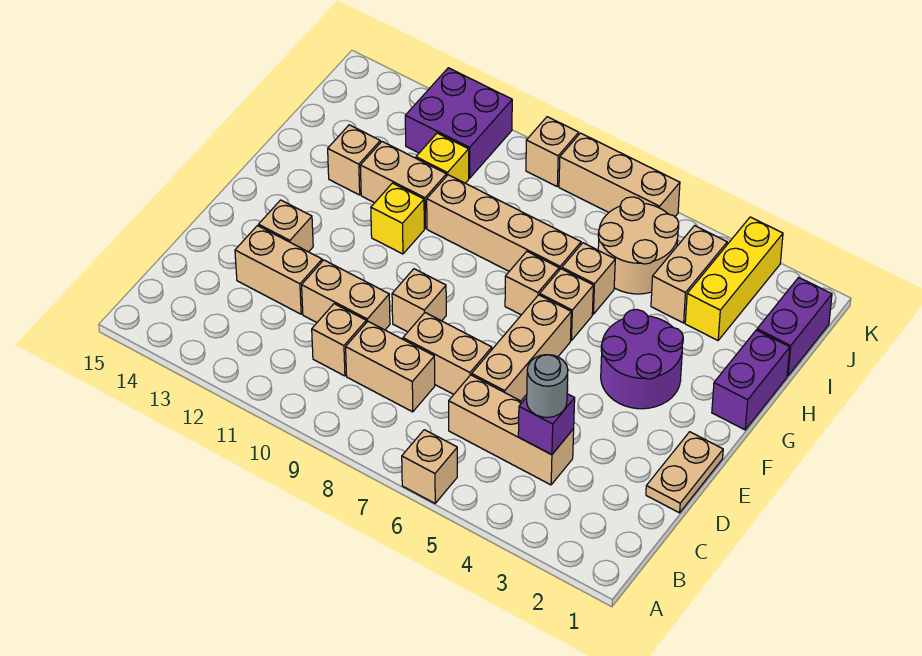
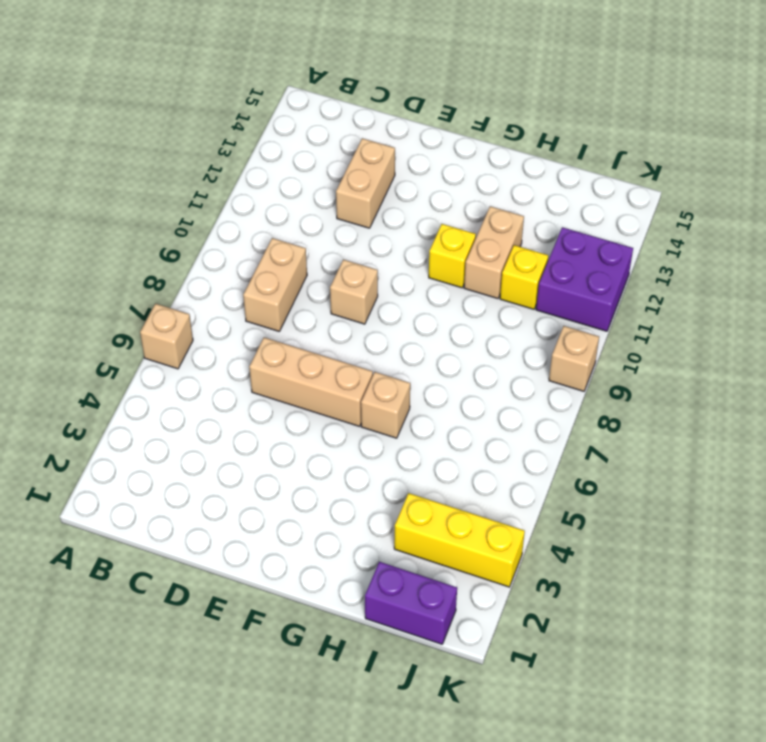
none -> tan 1x3 brick [449,375,574,485]
none -> tan 1x1 brick [312,304,366,376]
none -> tan 1x2 plate [646,432,723,513]
none -> tan 1x2 brick [403,313,492,394]

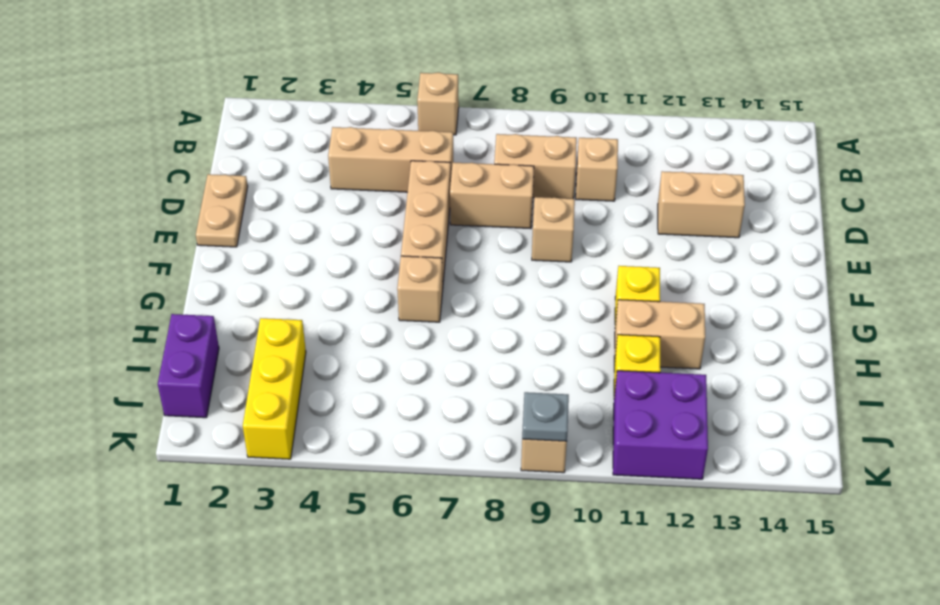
grey 1x1 plate [522,392,569,441] -> none
none -> tan 1x2 brick [302,260,390,330]
none -> tan 1x1 brick [259,200,313,252]
none -> purple 2x2 round brick [601,310,683,409]
none -> purple 1x2 brick [712,330,790,430]

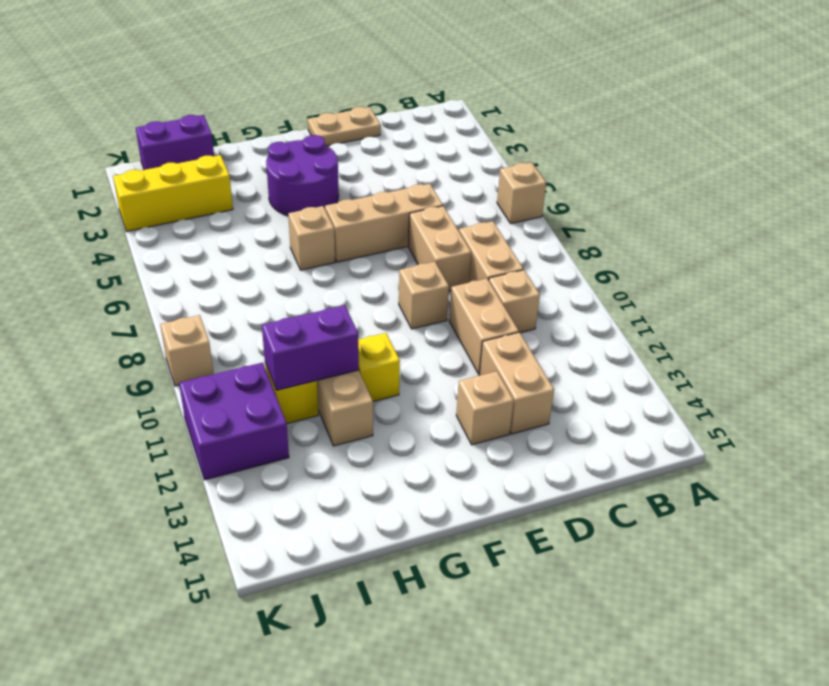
purple 1x2 brick [262,305,359,390] -> purple 1x2 brick moved to [712,330,790,430]
none -> tan 1x3 brick [449,375,574,485]
none -> tan 1x1 brick [505,251,559,315]
none -> tan 1x1 brick [562,243,615,314]
none -> tan 1x4 brick [427,175,581,271]

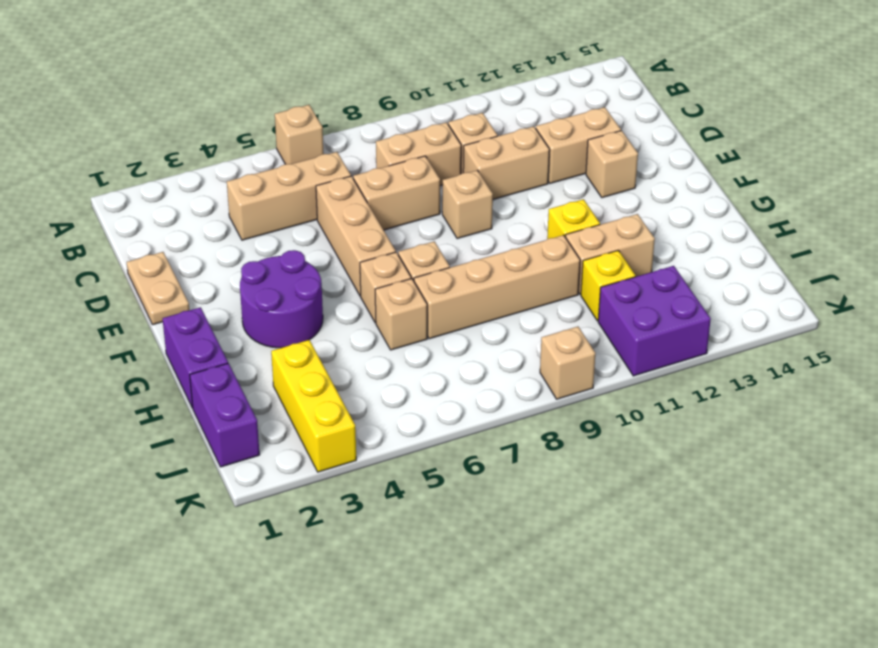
none -> tan 1x1 brick [328,125,380,195]
none -> tan 1x2 brick [651,226,727,323]
none -> tan 2x2 round brick [598,197,679,294]
none -> tan 1x3 brick [559,133,680,217]

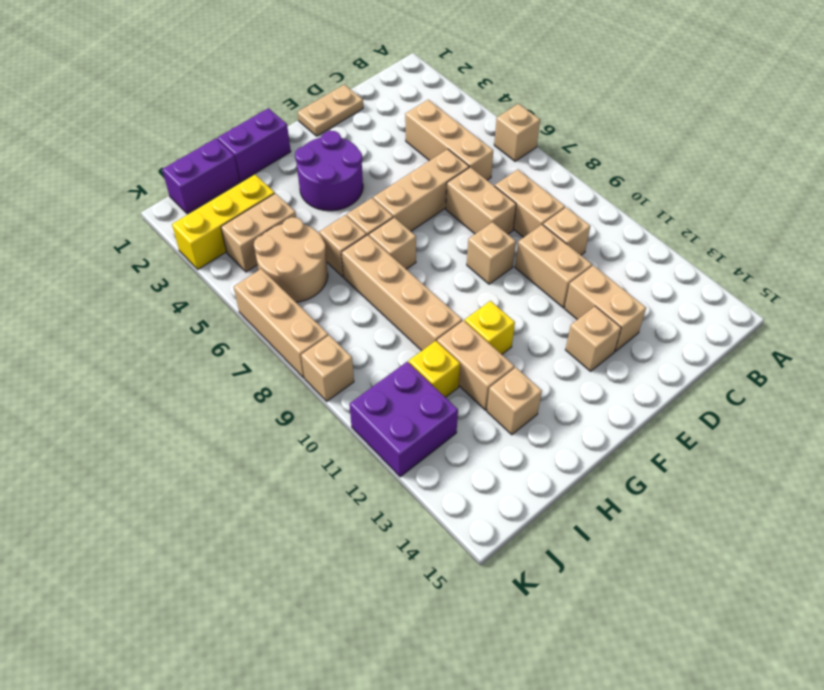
none -> purple 1x1 brick [518,394,575,455]
none -> grey 1x1 round brick [527,355,568,418]

